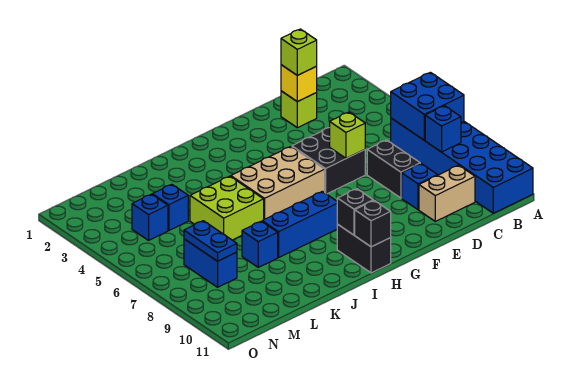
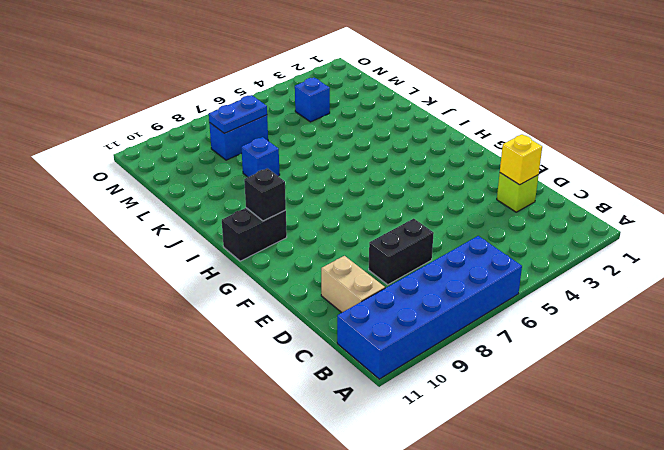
none -> blue 1x1 brick [402,164,438,210]
none -> black 2x2 brick [292,128,365,194]
none -> tan 2x3 brick [231,147,325,220]

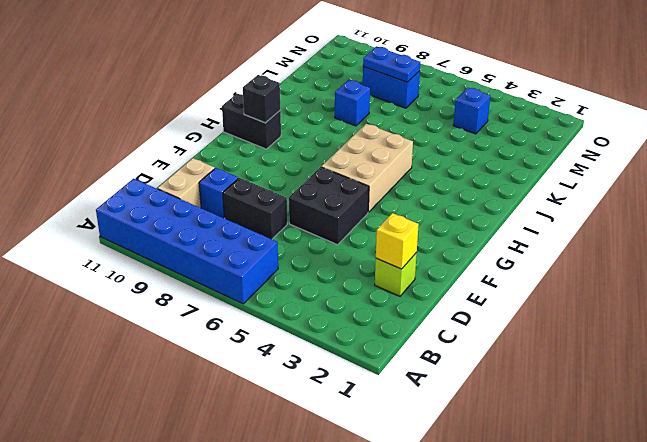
none -> blue 1x3 brick [262,191,337,257]
none -> lime 2x2 brick [190,176,264,240]
none -> blue 1x1 brick [152,184,188,230]

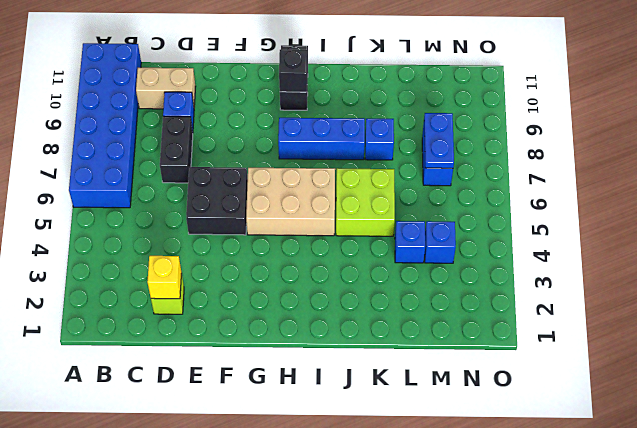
none -> blue 2x2 brick [391,72,464,140]
none -> blue 1x1 brick [425,106,461,152]
none -> lime 1x1 brick [330,112,365,158]

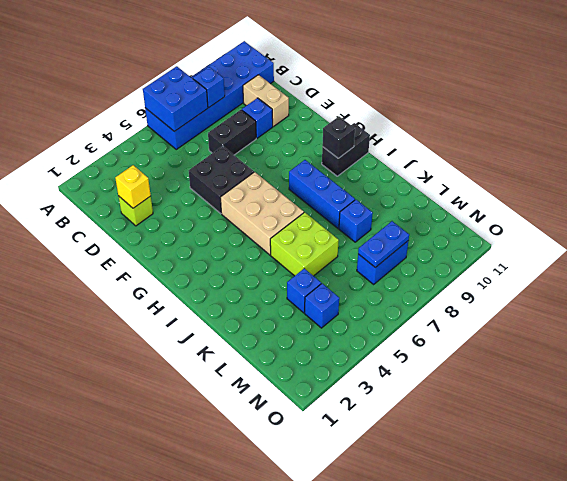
none -> lime 1x1 brick [330,112,365,158]
none -> black 1x1 brick [355,200,391,247]
none -> lime 1x1 brick [281,29,317,75]

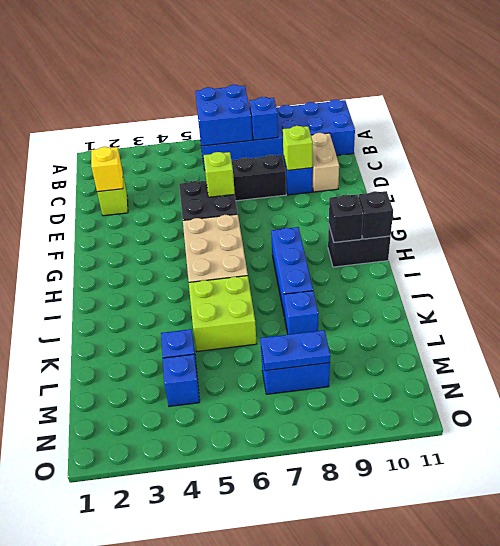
lime 1x1 brick [283,126,313,171] -> lime 1x1 brick moved to [281,29,317,75]

